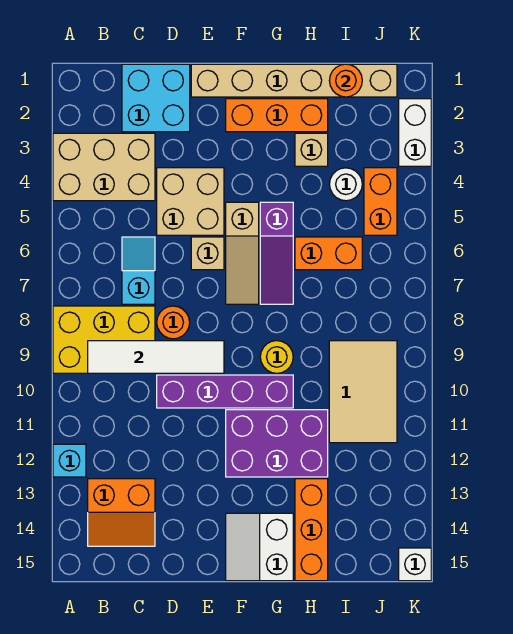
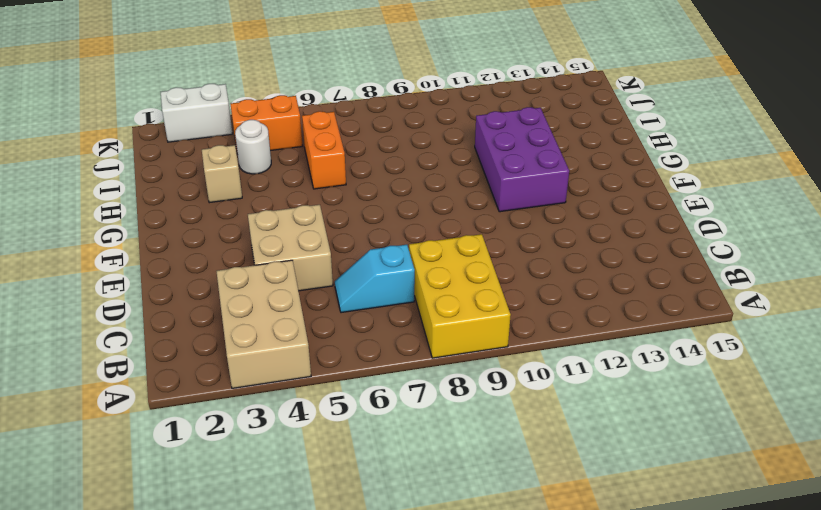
none -> cyan 1x1 brick [53,444,86,477]
none -> orange 2x2 slope [88,479,155,546]
none -> cyan 2x2 brick [122,64,190,132]

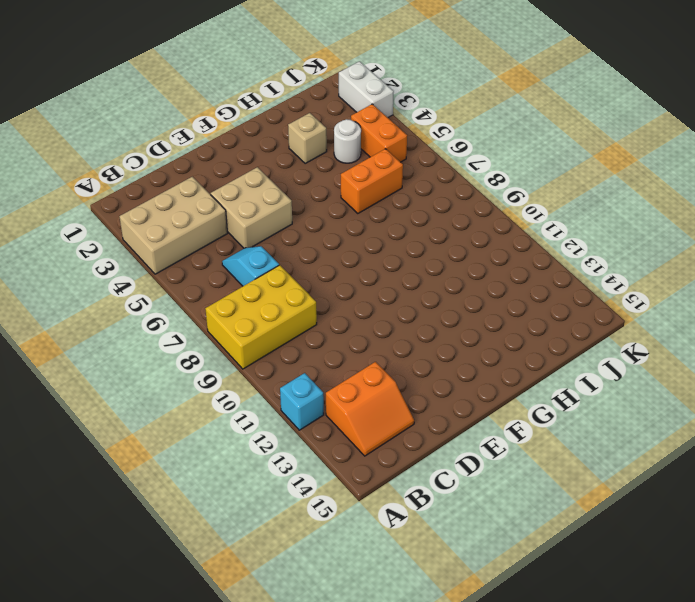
none -> cyan 2x2 brick [122,64,190,132]
none -> orange 1x1 round brick [157,306,190,339]
none -> purple 1x4 brick [157,375,293,408]

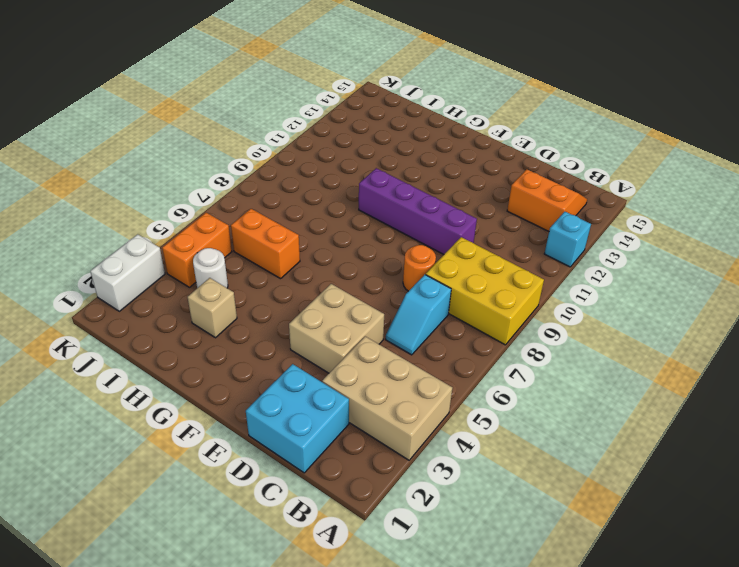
none -> tan 1x6 brick [191,64,397,97]
none -> tan 1x1 brick [191,237,224,270]
none -> orange 1x3 brick [226,99,328,132]

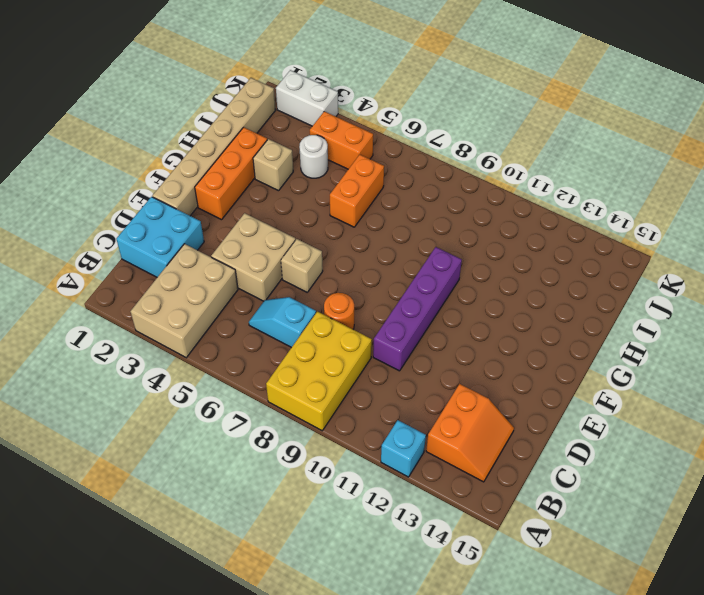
none -> tan 1x3 slope [226,202,259,304]
none -> purple 2x3 brick [226,410,328,477]
none -> white 2x2 slope [226,513,293,581]

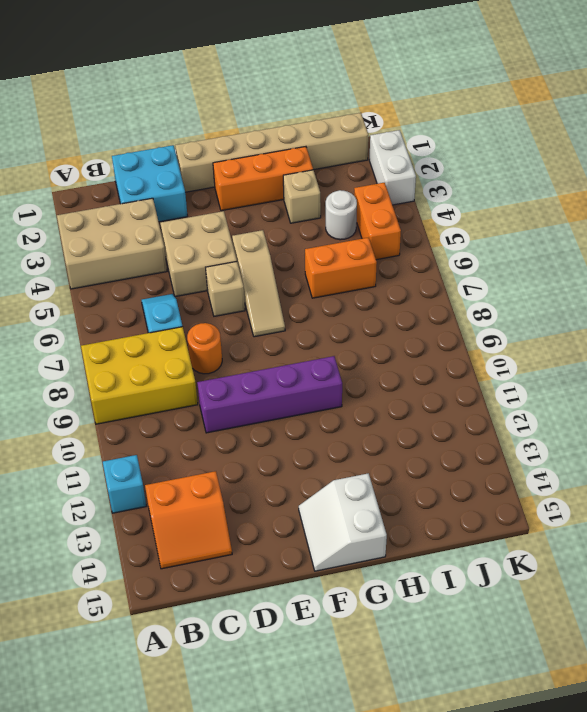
none -> purple 2x3 brick [226,410,328,477]
none -> purple 1x3 slope [260,202,293,304]
none -> yellow 1x1 round brick [260,341,293,373]

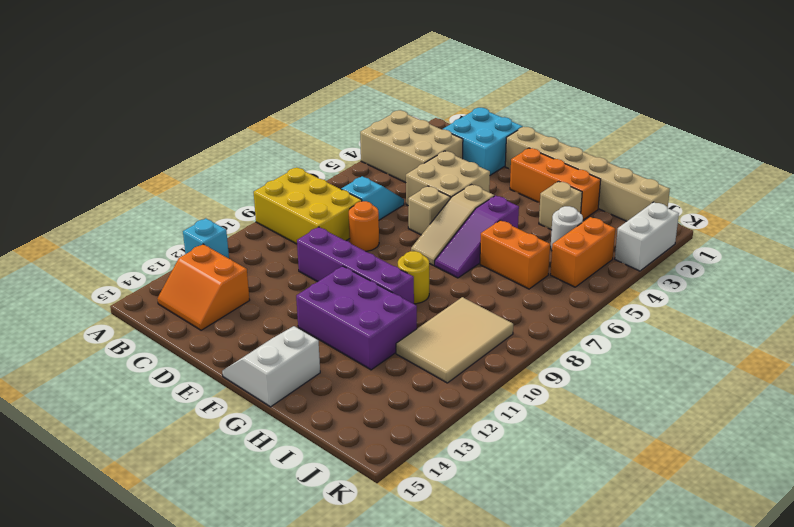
none -> orange 1x3 brick [295,479,328,581]
none -> white 1x1 brick [399,548,431,581]
none -> white 1x4 tile [88,341,224,373]

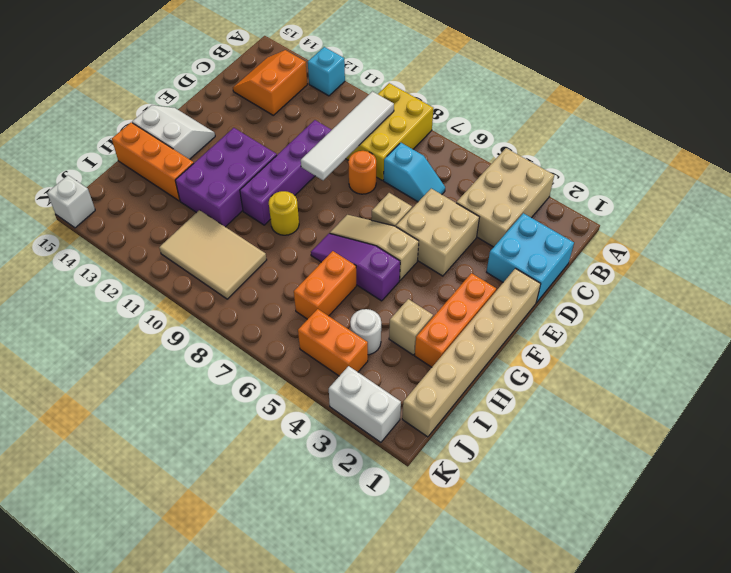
none -> orange 1x1 round brick [329,64,362,97]

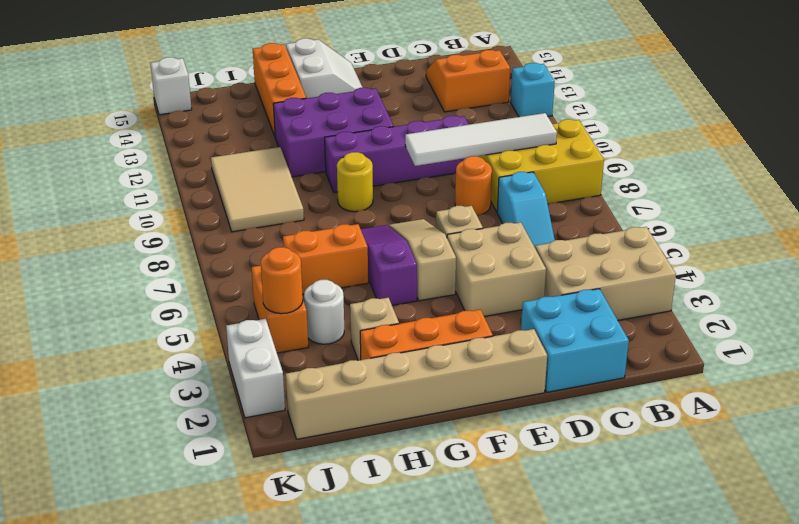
orange 1x1 round brick [261,247,303,314] -> orange 1x1 round brick moved to [329,64,362,97]

